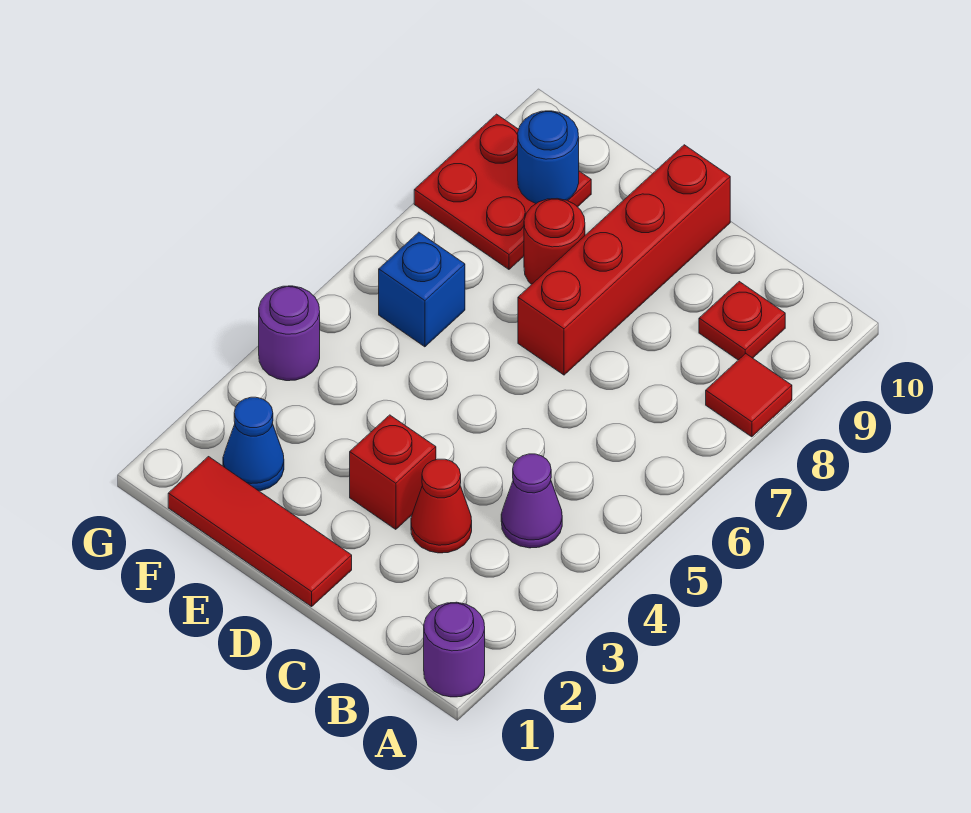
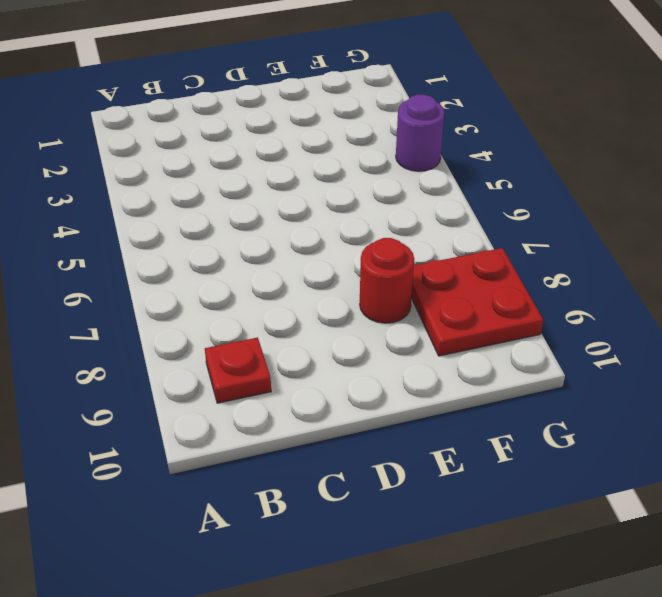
none -> purple 1x1 round brick [424,602,485,697]
none -> red 1x1 tile [706,354,792,437]
none -> purple 1x1 cone [501,454,562,548]

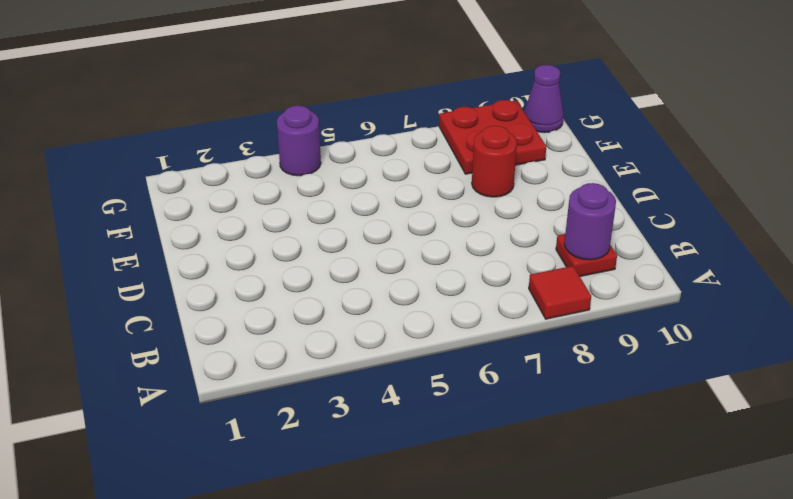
purple 1x1 round brick [564,183,616,260] -> purple 1x1 round brick moved to [424,602,485,697]
purple 1x1 cone [524,65,564,133] -> purple 1x1 cone moved to [501,454,562,548]
none -> red 1x1 cone [411,459,472,553]
none -> red 1x3 tile [168,457,352,607]
none -> red 1x1 brick [350,415,436,529]

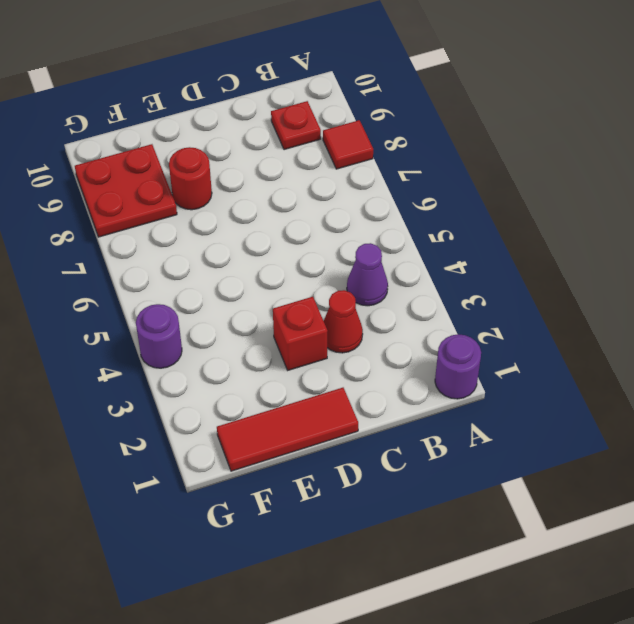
none -> red 1x4 brick [518,145,730,375]
none -> blue 1x1 cone [223,397,284,491]
none -> blue 1x1 brick [379,232,465,347]

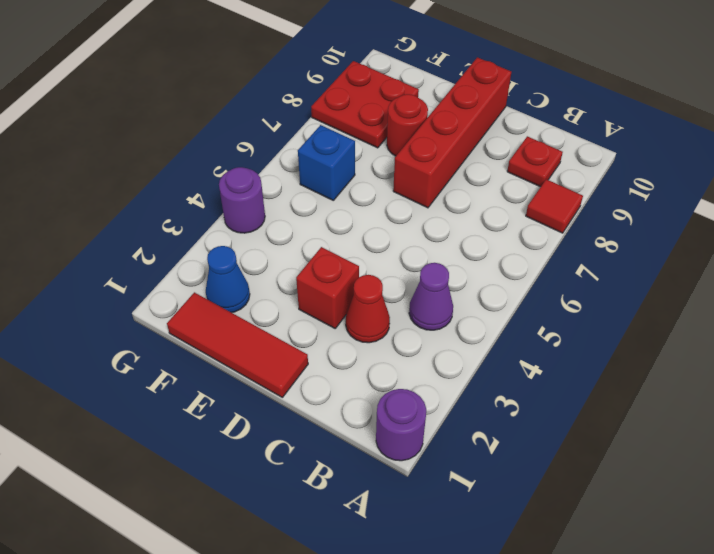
none -> blue 1x1 round brick [518,111,579,203]

